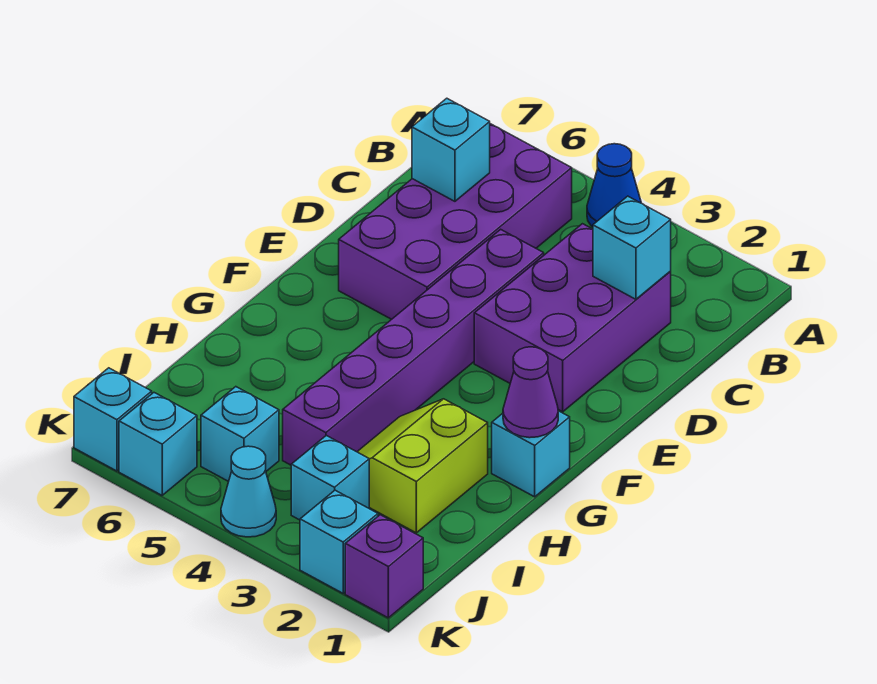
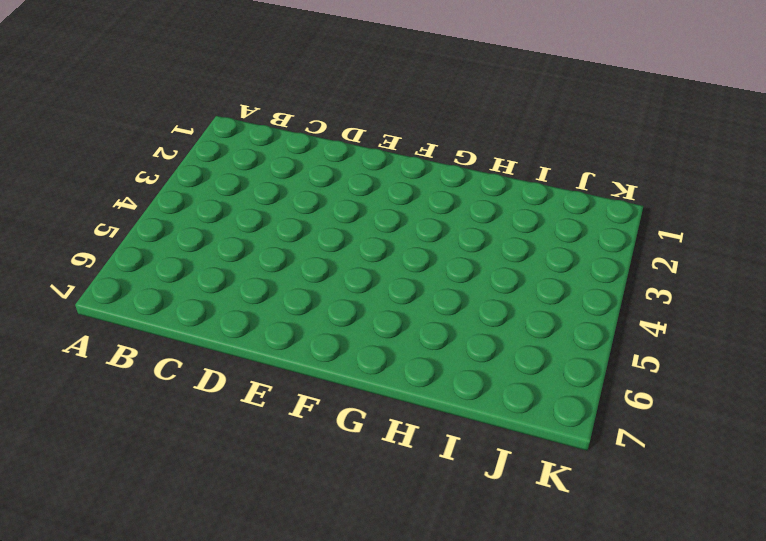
none -> blue 1x1 cone [587,144,641,227]
none -> purple 2x4 brick [339,124,572,319]
none -> purple 2x3 brick [474,224,671,412]

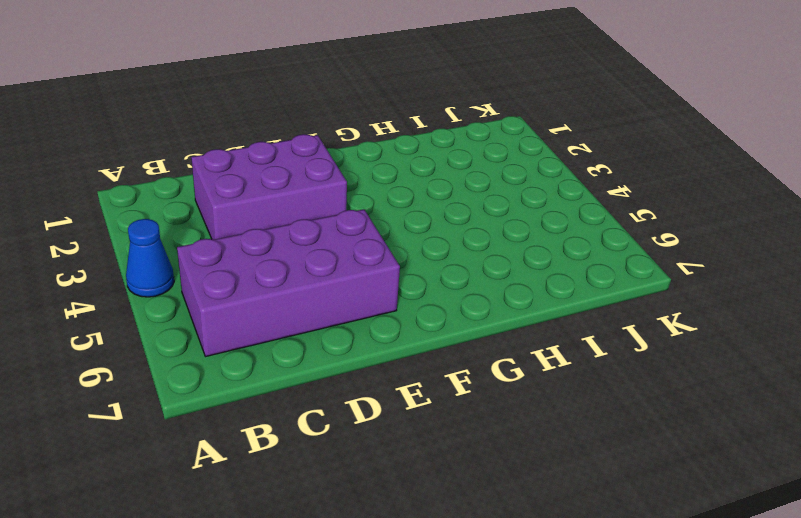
none -> purple 1x6 brick [283,229,544,465]
none -> cyan 1x1 brick [492,411,570,497]
none -> lime 2x2 slope [357,399,488,533]

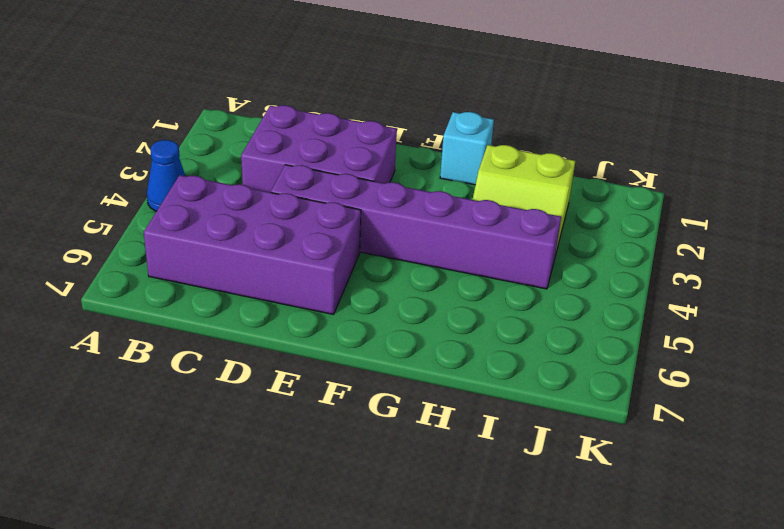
none -> cyan 1x1 brick [291,436,369,520]
none -> cyan 1x1 brick [201,387,279,482]
none -> purple 1x1 brick [345,515,423,618]

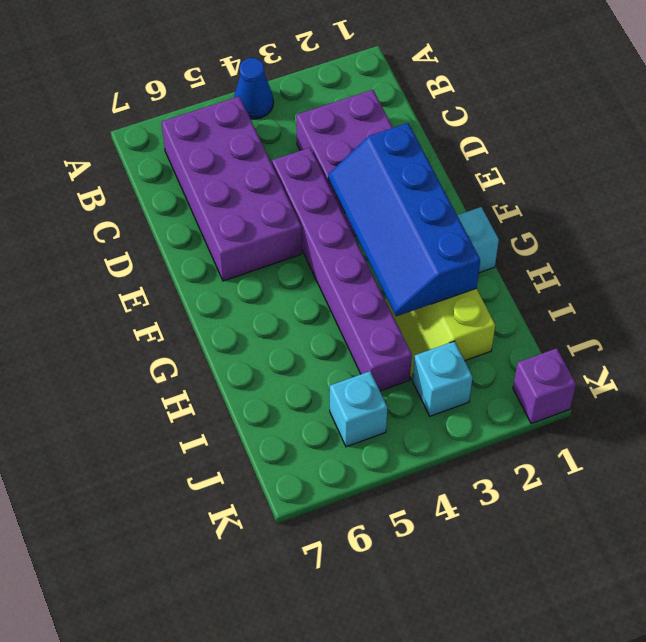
blue 2x4 slope [328,123,480,316] -> none
none -> cyan 1x1 brick [300,490,378,593]
none -> cyan 1x1 cone [221,446,276,537]
none -> cyan 1x1 brick [119,393,197,495]

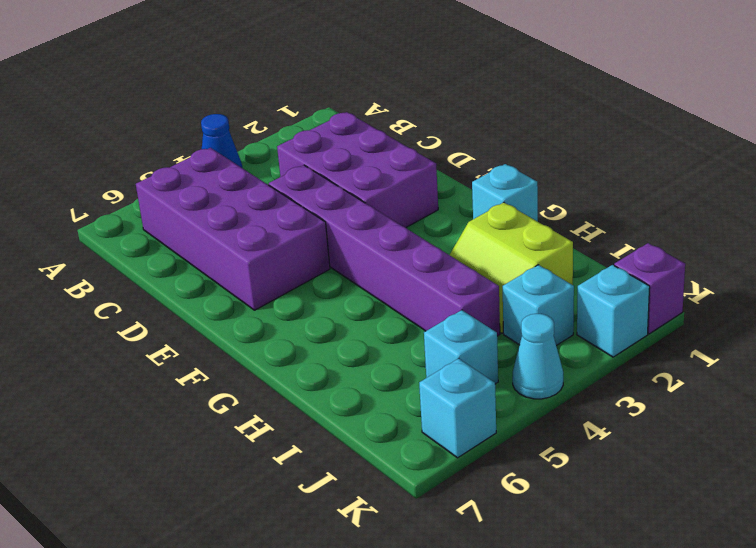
none -> cyan 1x1 brick [74,368,152,471]
none -> cyan 1x1 brick [593,196,671,299]
none -> cyan 1x1 brick [412,98,490,201]

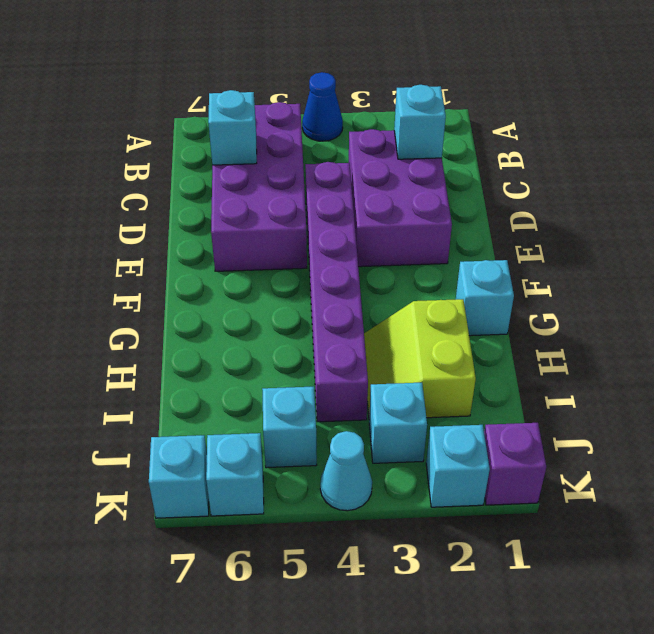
none -> purple 1x1 cone [503,347,558,438]

